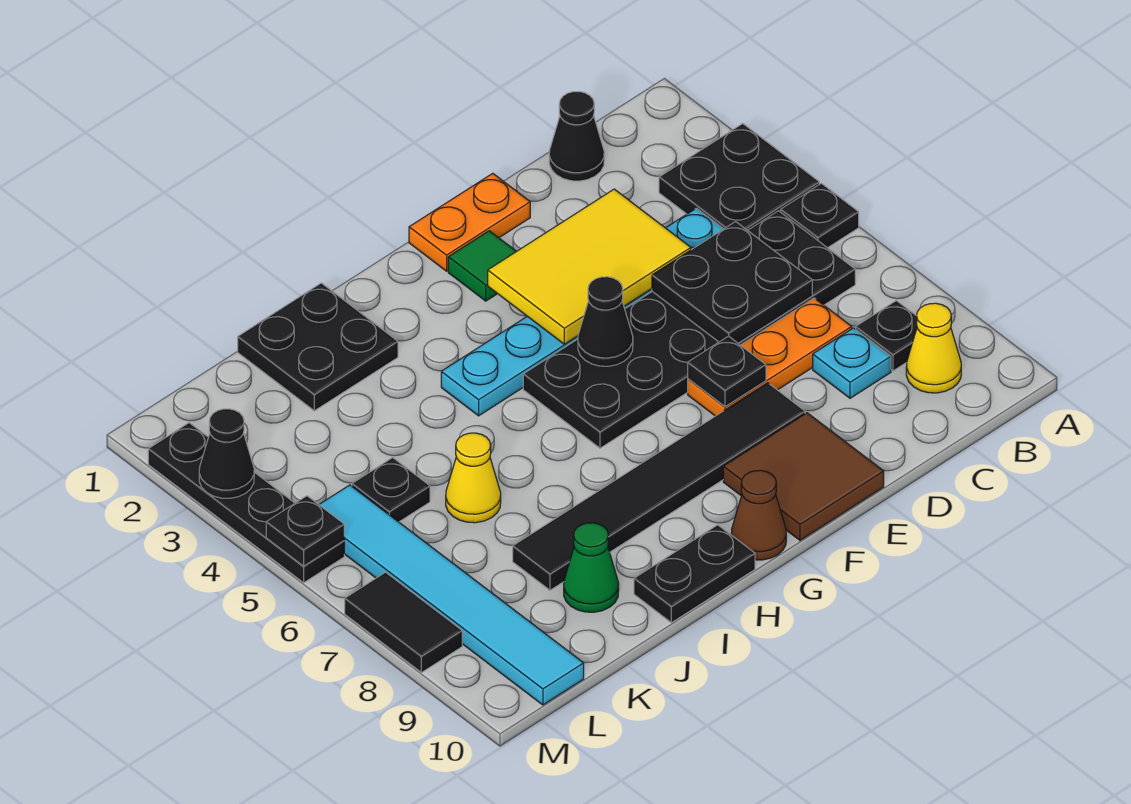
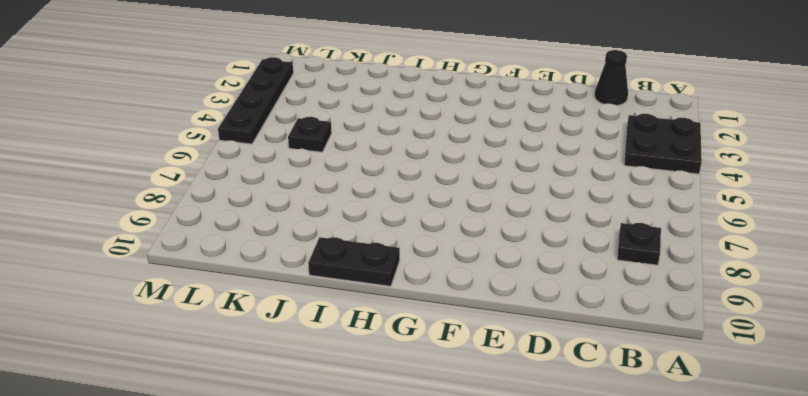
none -> black 1x1 plate [781,183,859,248]
none -> black 2x6 plate [523,211,855,448]
none -> yellow 1x1 cone [906,303,961,393]

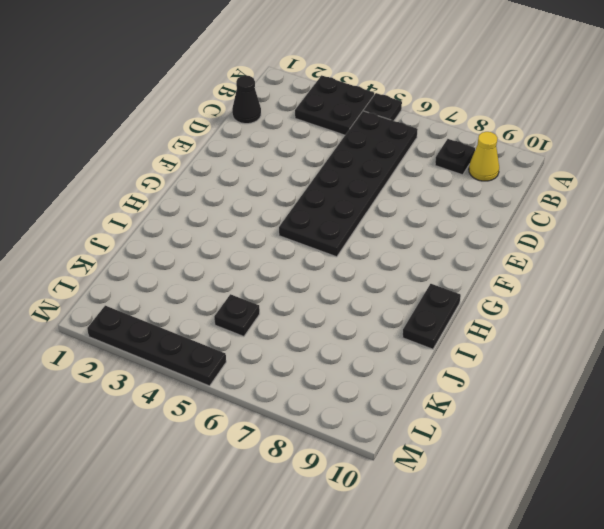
none -> cyan 1x6 plate [441,208,723,416]
none -> orange 1x3 plate [688,298,852,416]
none -> cyan 1x1 plate [813,328,891,398]

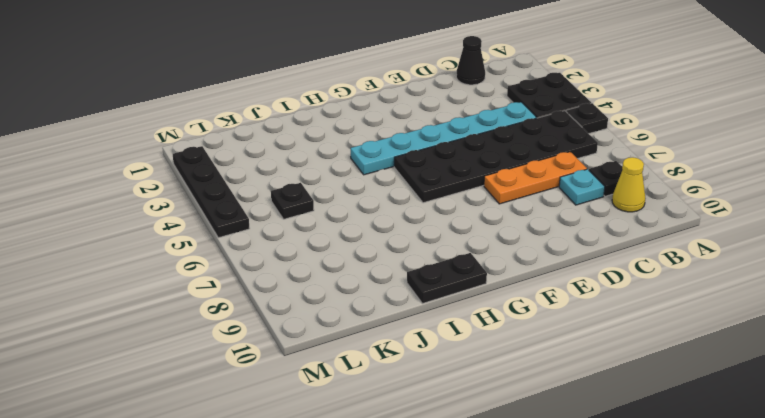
none -> orange 1x2 plate [409,173,530,271]
none -> black 1x6 tile [513,383,805,590]
none -> brown 2x2 tile [723,413,884,540]

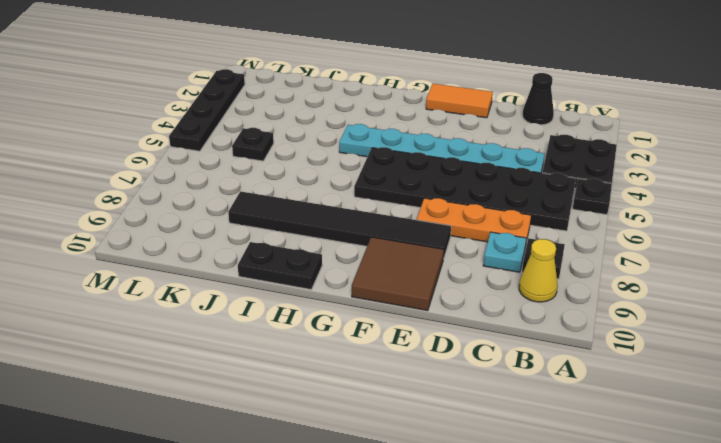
orange 1x2 tile [426,84,493,118] -> orange 1x2 plate [409,173,530,271]
none -> green 1x1 tile [448,231,516,301]
none -> brown 1x1 cone [731,470,786,560]
none -> black 2x2 plate [238,283,398,411]

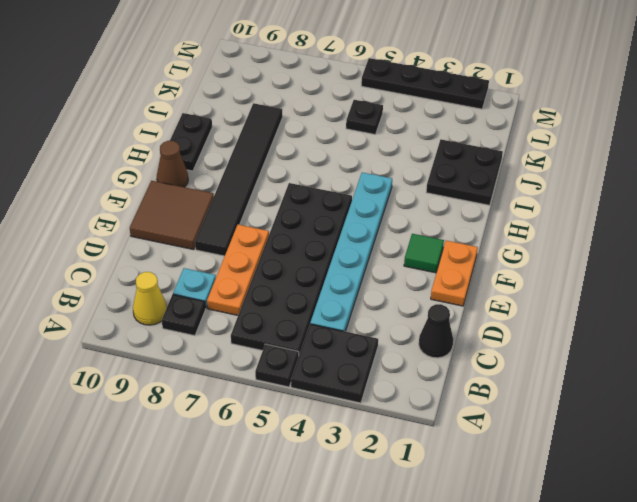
none -> yellow 1x1 cone [446,433,501,523]
none -> green 1x1 cone [564,523,619,612]
none -> cyan 1x6 tile [319,485,584,705]

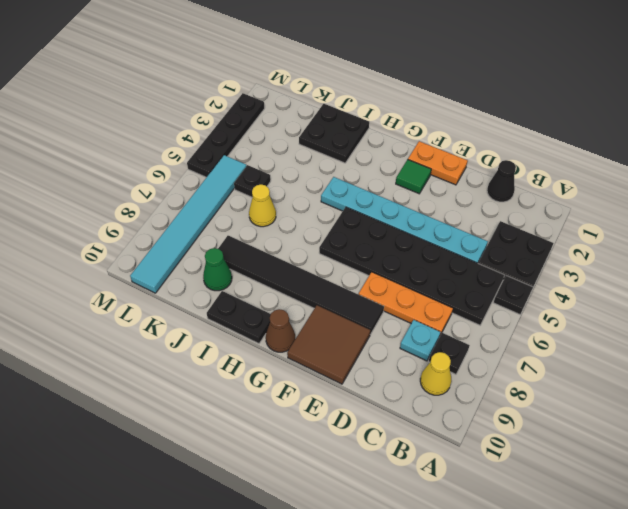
none -> black 1x2 tile [345,572,462,673]
none -> black 2x2 plate [652,222,812,343]
none -> yellow 2x3 tile [488,189,691,344]

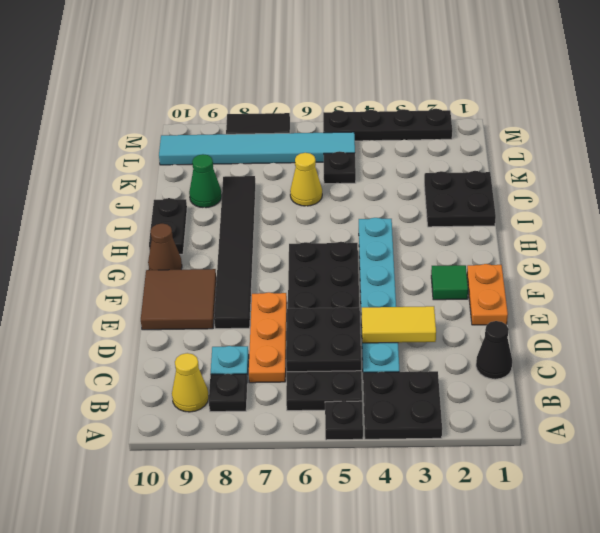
yellow 1x2 tile [361,306,436,343] -> yellow 2x3 tile [488,189,691,344]
none -> black 1x1 plate [688,336,766,407]
none -> black 1x1 cone [578,277,633,366]
none -> black 1x1 cone [199,409,254,498]

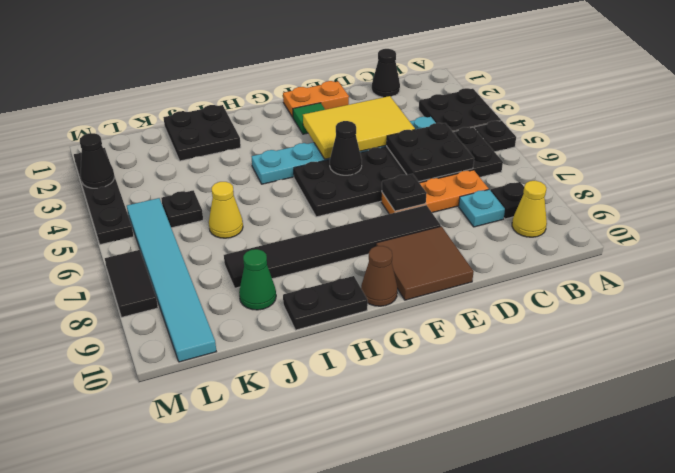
none -> black 1x1 plate [266,496,344,566]

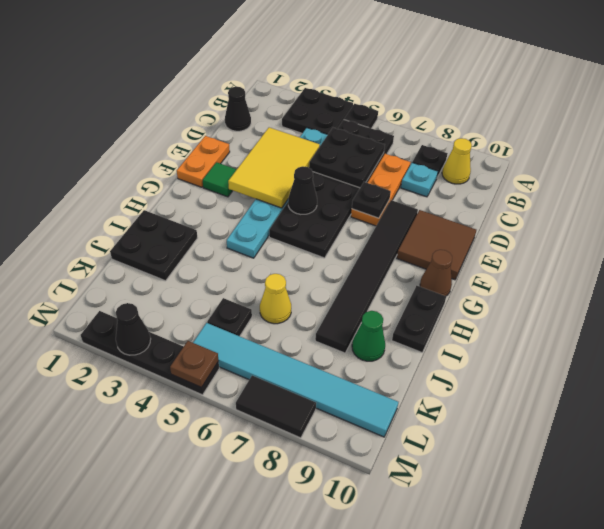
brown 1x1 plate [170,341,219,387] -> black 1x1 plate [266,496,344,566]

